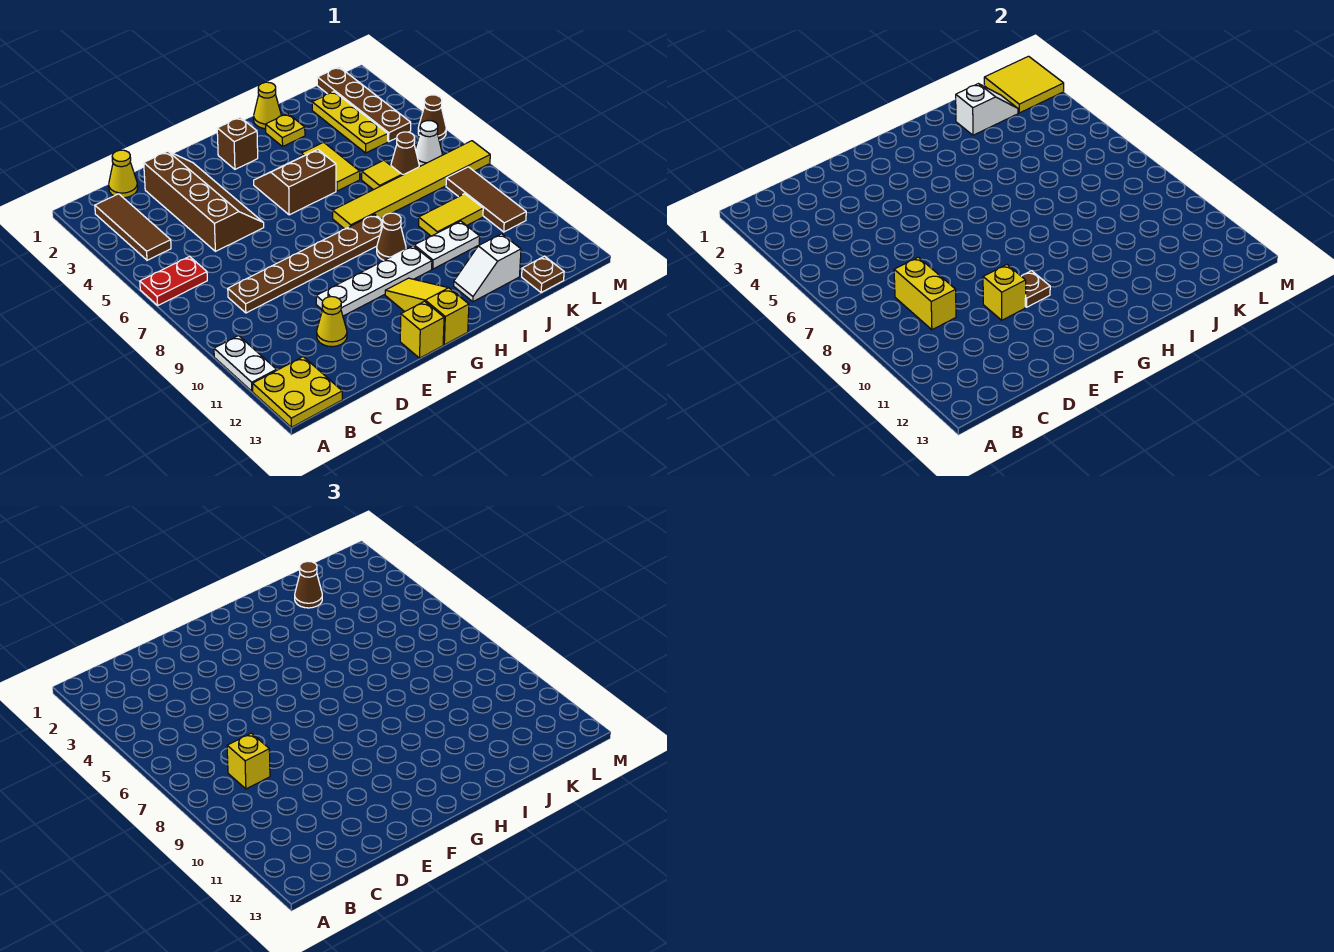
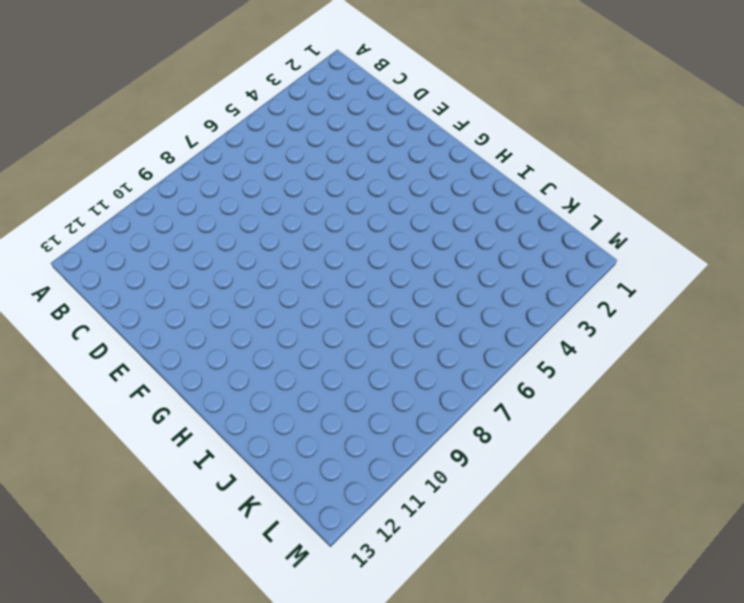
none -> red 1x2 plate [140,256,207,305]
none -> white 1x2 plate [214,336,277,391]
none -> yellow 2x2 plate [253,357,342,427]
none -> brown 1x3 tile [95,194,171,260]

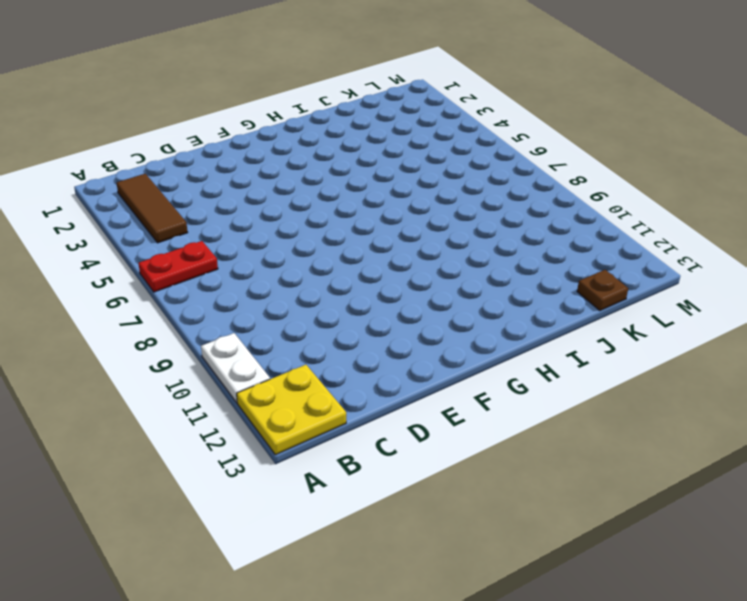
none -> yellow 1x1 cone [109,150,138,198]
none -> brown 1x6 plate [228,214,383,313]
none -> brown 2x4 slope [144,151,264,251]
none -> yellow 1x1 cone [317,297,347,347]

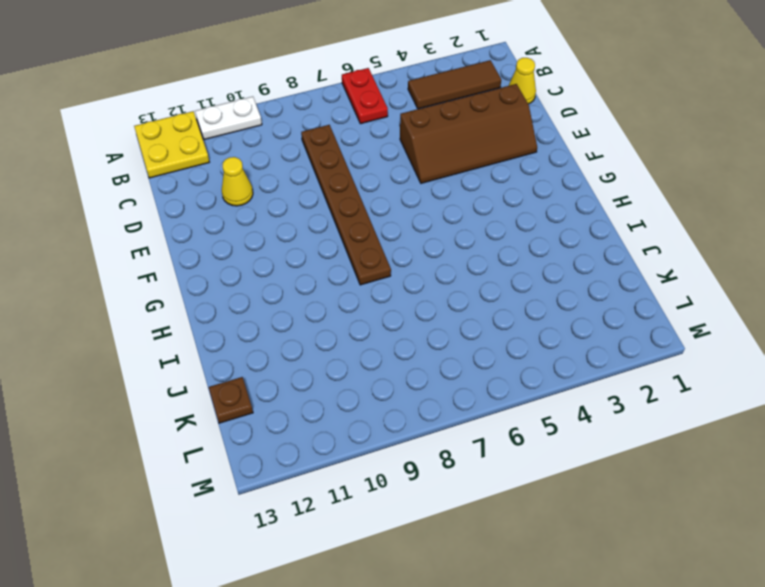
none -> white 1x4 plate [316,246,432,316]
none -> yellow 1x1 brick [400,301,444,358]
none -> brown 1x1 brick [217,117,258,169]
none -> brown 2x2 slope [254,150,336,215]

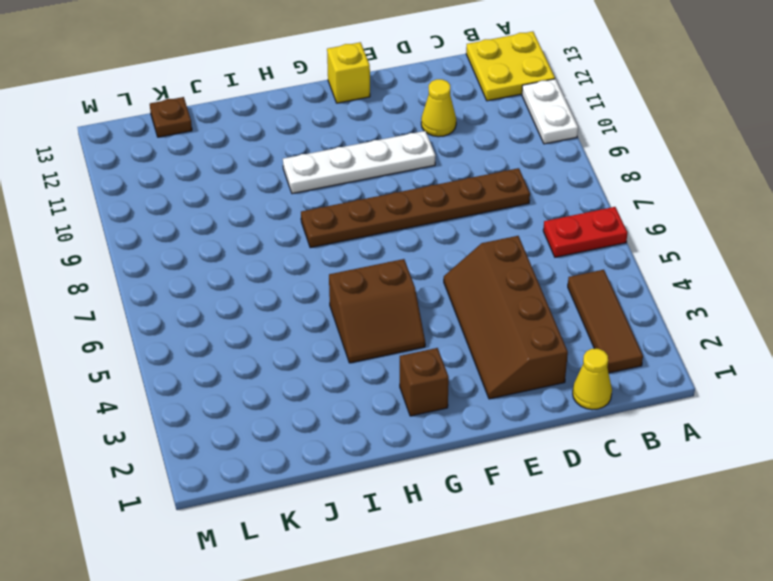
none -> yellow 1x3 slope [385,278,469,345]
none -> yellow 1x6 tile [333,141,490,229]
none -> brown 1x1 cone [377,213,406,260]
none -> yellow 1x1 cone [254,82,281,129]

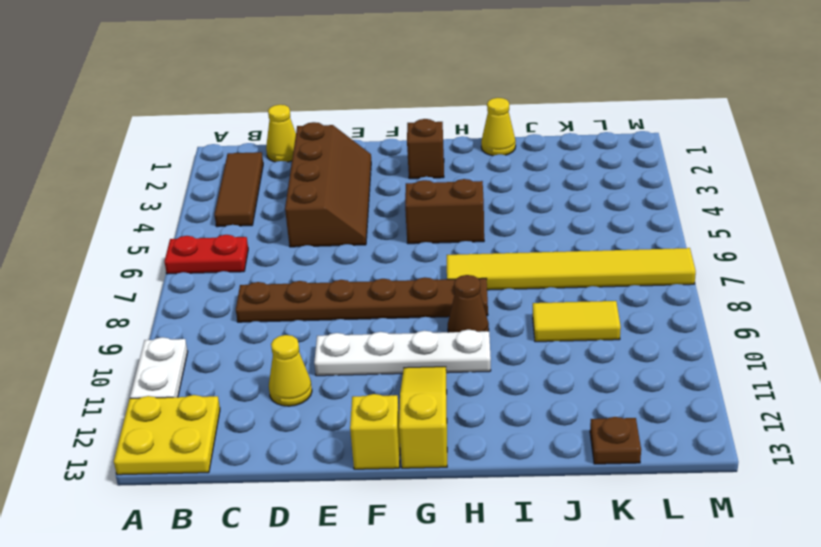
none -> yellow 1x1 plate [265,114,305,146]
none -> yellow 1x2 tile [301,142,360,191]
none -> white 1x2 plate [414,221,480,269]
none -> white 1x2 slope [454,234,521,302]

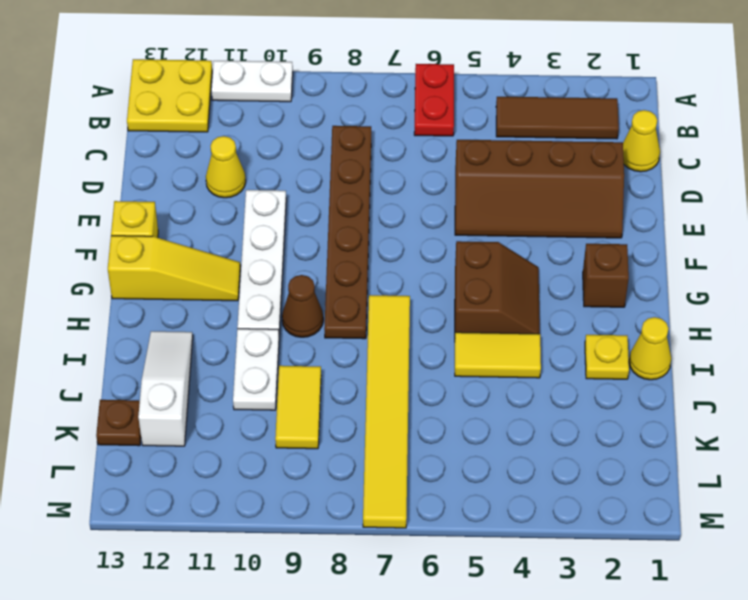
white 1x3 slope [138,331,193,446] -> white 1x2 slope [454,234,521,302]
none -> yellow 1x1 tile [362,160,402,190]
none -> yellow 1x3 plate [312,92,388,153]
none -> brown 1x1 cone [391,132,419,175]
none -> brown 1x4 plate [317,67,411,141]

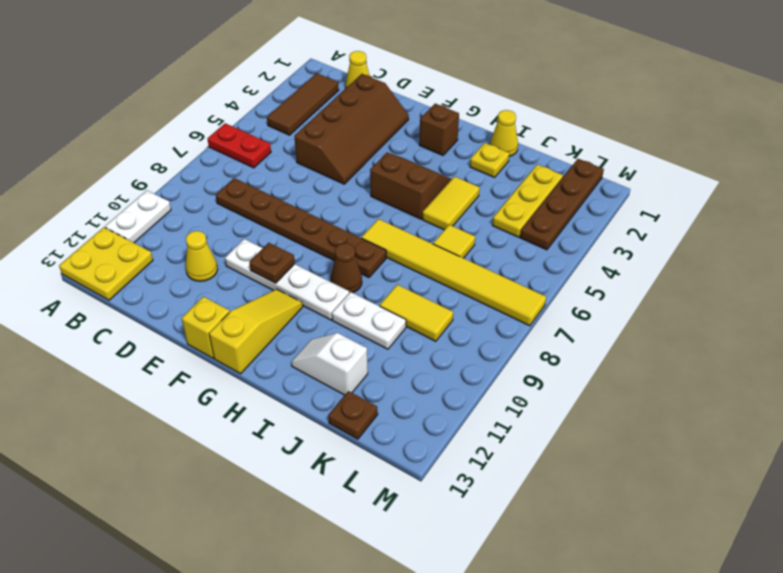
none -> brown 1x1 cone [391,132,419,175]
none -> white 1x1 cone [415,121,442,166]
none -> brown 1x3 tile [446,167,526,232]
none -> brown 1x1 cone [418,95,446,140]

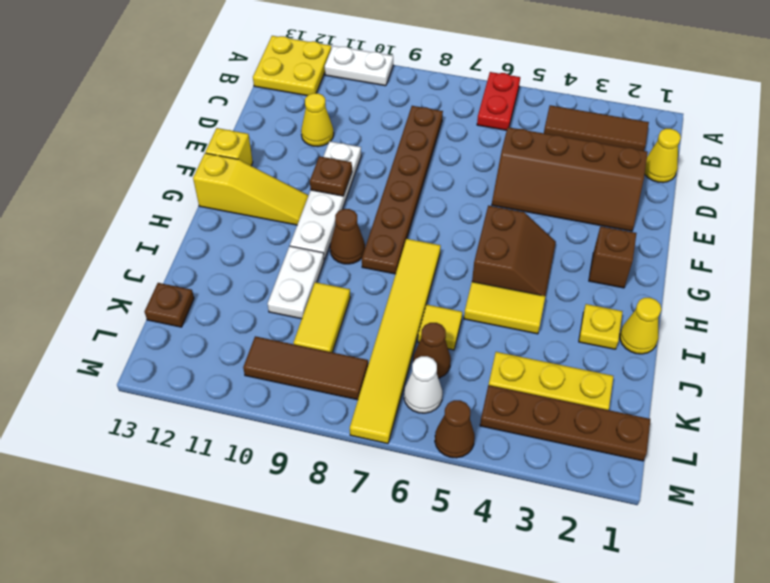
none -> white 1x2 slope [454,234,521,302]
none -> yellow 1x2 brick [894,257,956,330]
none -> yellow 1x1 brick [983,265,1026,320]
none -> white 1x2 slope [956,84,1018,135]

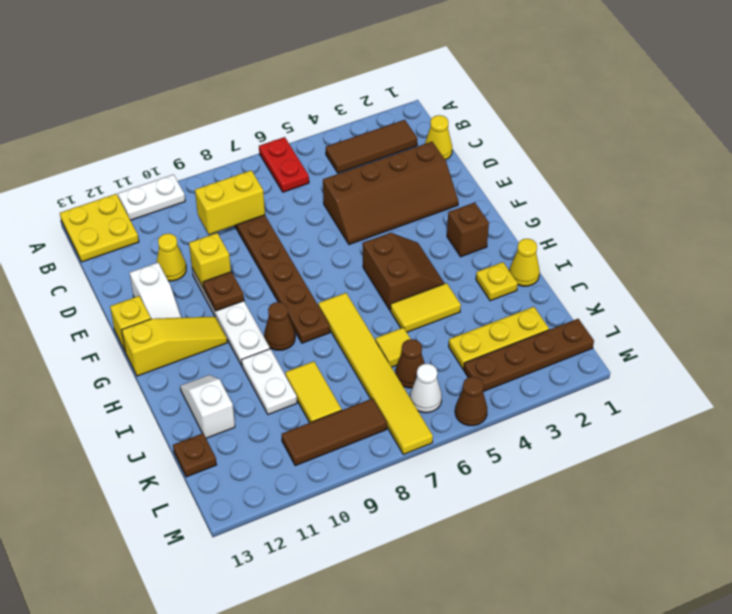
white 1x2 slope [130,263,181,319] -> white 1x2 slope moved to [956,84,1018,135]
none -> yellow 2x2 tile [984,56,1064,113]
none -> yellow 1x1 brick [227,733,270,789]
none -> brown 1x1 cone [295,561,322,608]

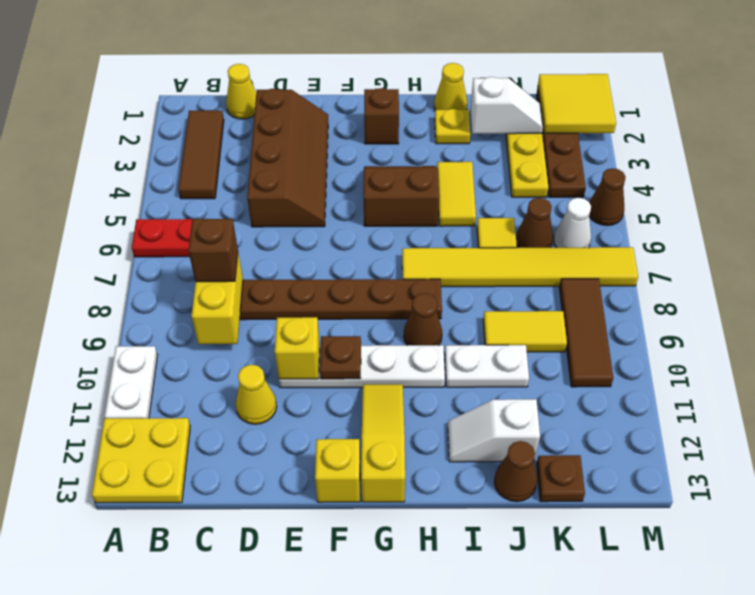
brown 1x1 brick [188,219,238,282] -> yellow 1x1 brick [227,733,270,789]
brown 1x1 cone [494,441,537,502] -> brown 1x1 cone moved to [295,561,322,608]

